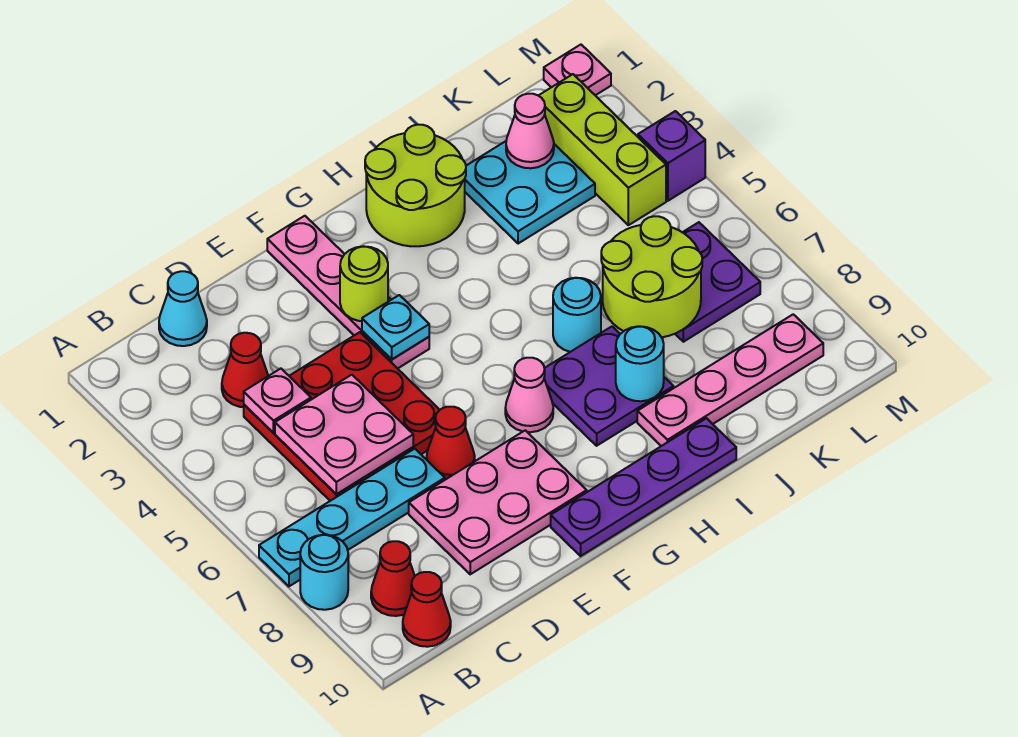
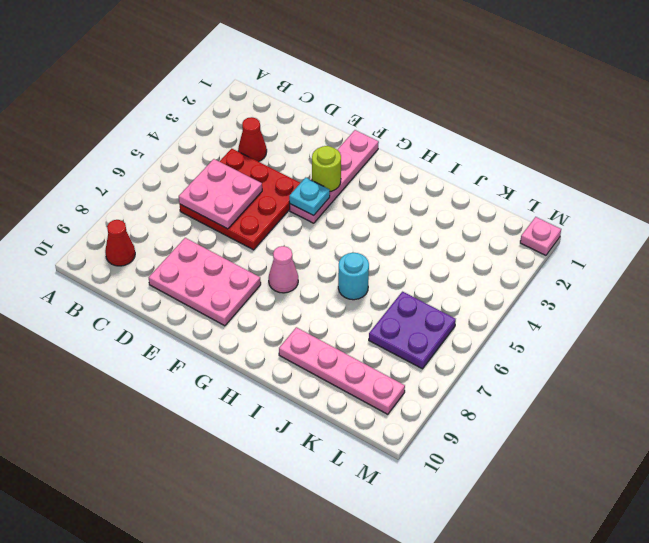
none -> cyan 1x4 plate [259,449,445,586]
none -> cyan 1x1 round brick [300,535,348,610]
none -> red 1x1 cone [403,572,451,647]

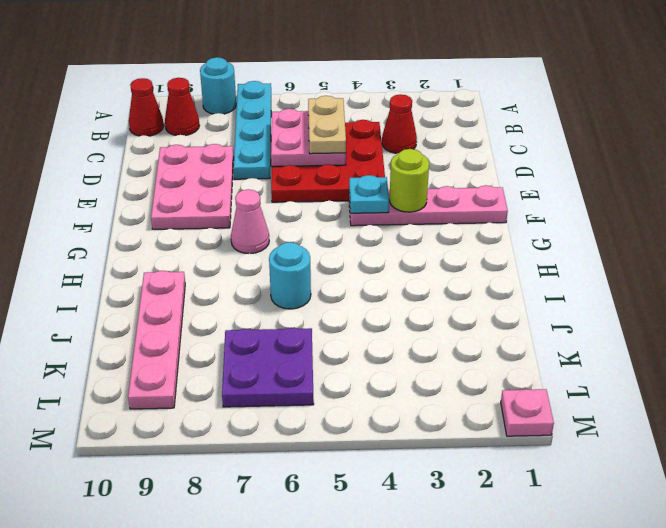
tan 1x2 plate [308,96,346,154] -> none
none -> cyan 1x1 cone [159,271,207,346]
none -> red 1x1 cone [427,407,475,480]
none -> purple 1x4 plate [551,418,736,556]

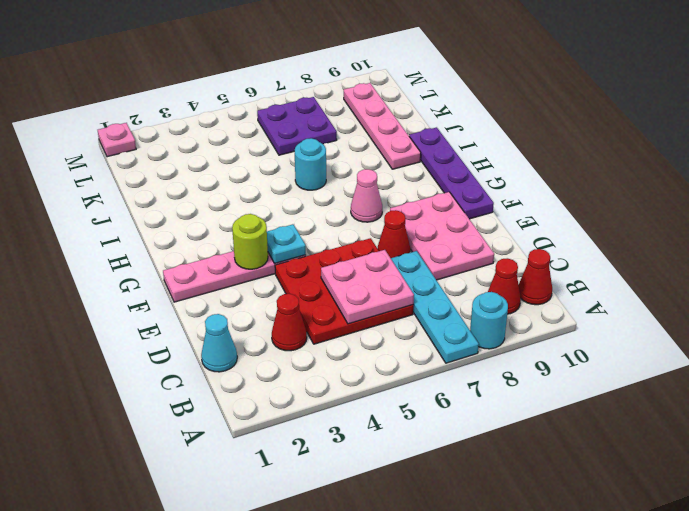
none -> lime 2x2 round brick [365,125,466,246]
none -> purple 2x2 plate [544,327,674,446]
none -> cyan 2x2 plate [465,141,595,244]

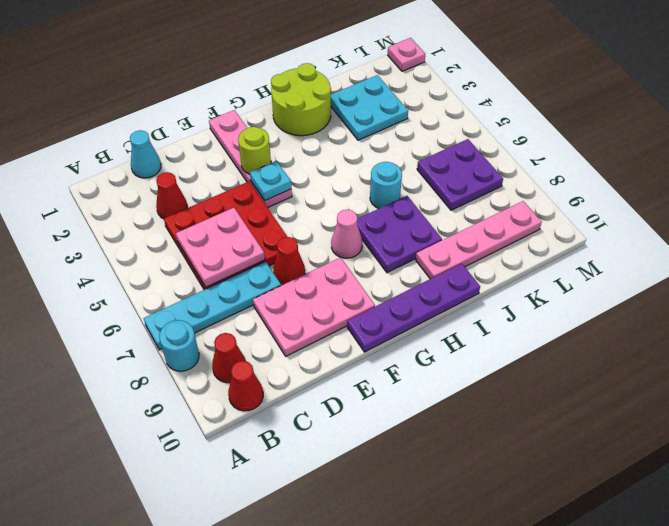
none -> lime 1x3 brick [539,74,666,225]
none -> purple 1x1 brick [638,111,705,201]
none -> pink 1x1 plate [244,369,311,433]

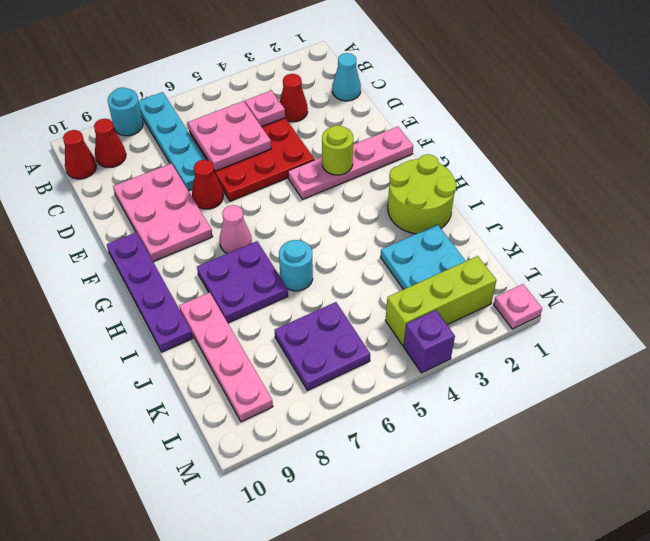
none -> cyan 1x1 plate [362,295,429,359]
none -> cyan 1x1 round brick [616,326,664,401]
none -> lime 2x2 round brick [601,216,702,337]

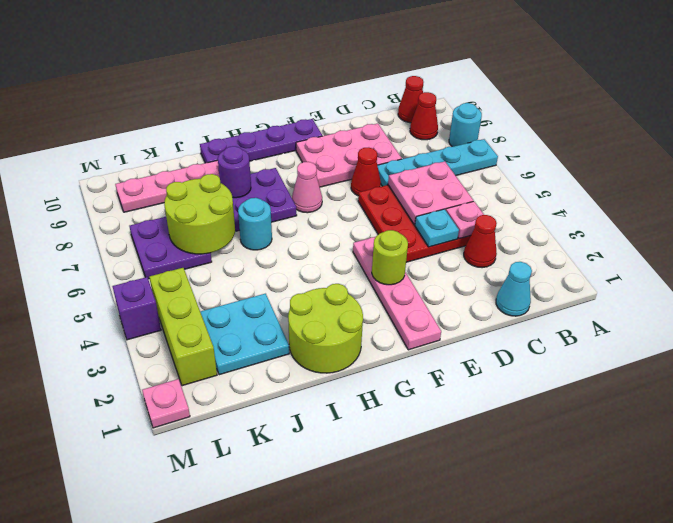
cyan 1x1 plate [415,209,459,247] -> cyan 1x1 plate moved to [362,295,429,359]
purple 1x1 round brick [218,146,251,198] -> cyan 1x1 round brick [616,326,664,401]
none -> pink 1x1 cone [506,94,554,168]

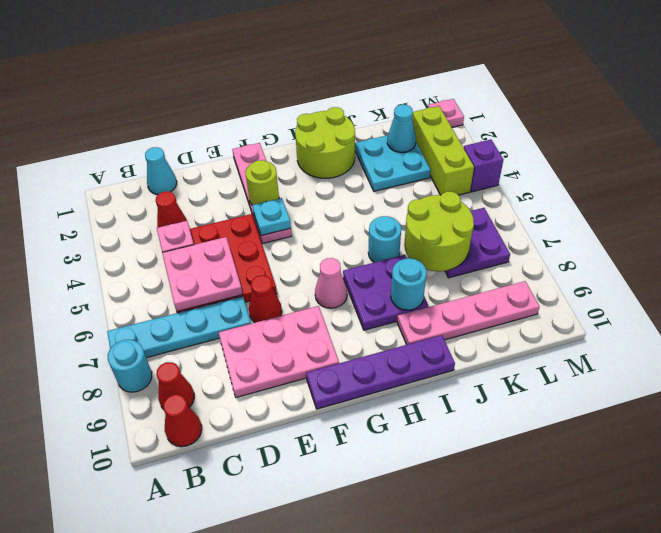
cyan 1x1 cone [387,105,416,152] -> pink 1x1 cone [506,94,554,168]

